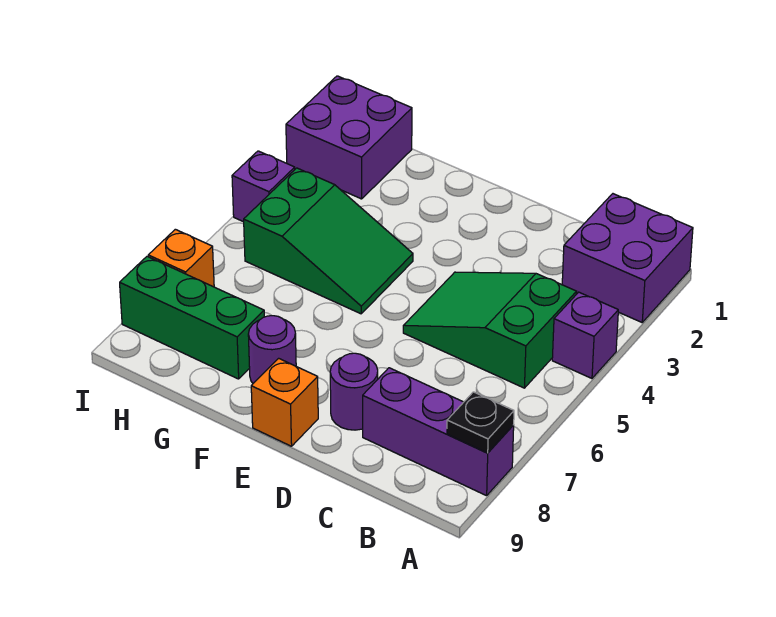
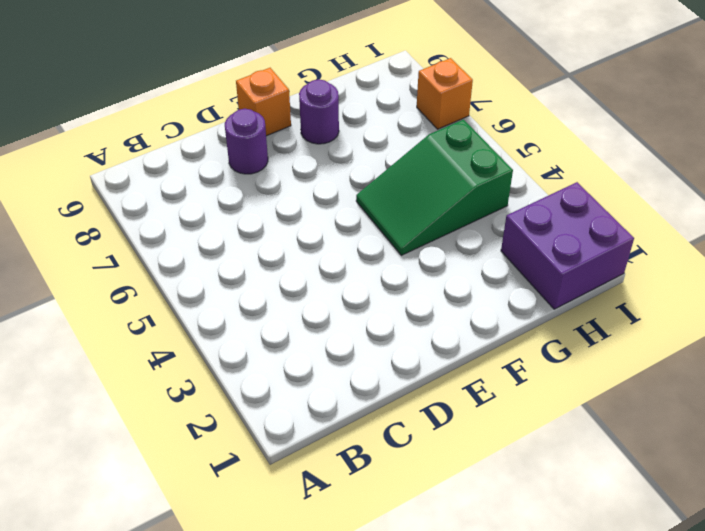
none -> purple 2x2 brick [562,194,693,322]
none -> purple 1x1 brick [552,292,618,378]
none -> purple 1x3 brick [363,368,514,496]

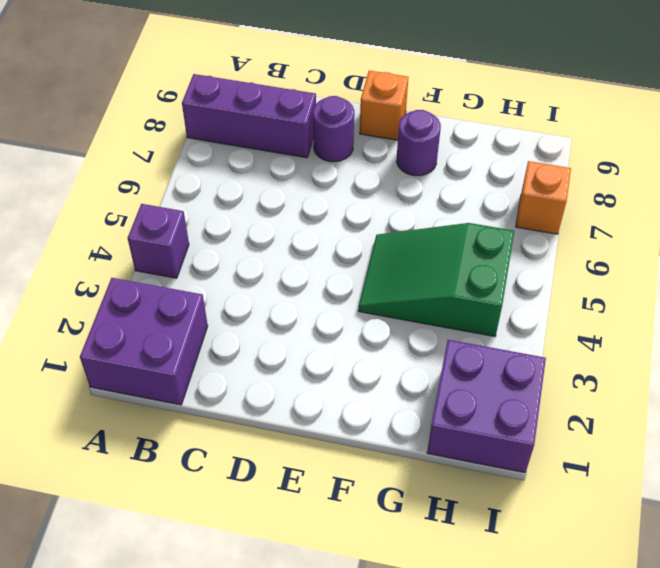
none -> green 2x3 slope [403,272,577,388]
none -> green 1x3 brick [120,256,264,379]
none -> purple 1x1 brick [232,151,295,222]

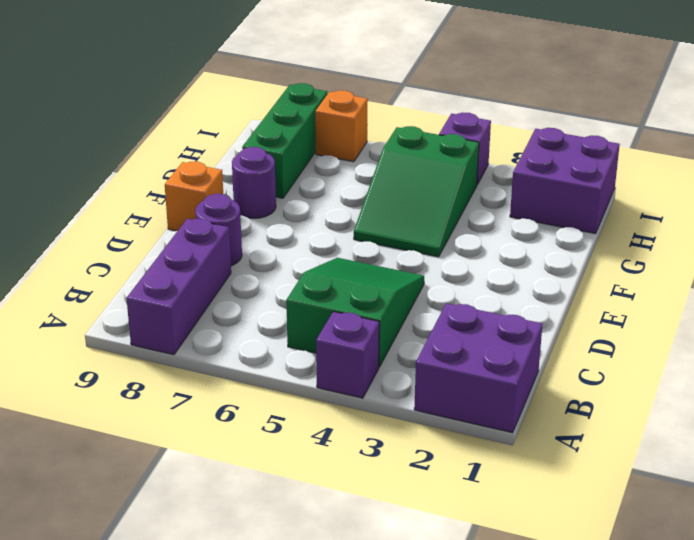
none -> black 1x1 plate [447,392,514,453]

